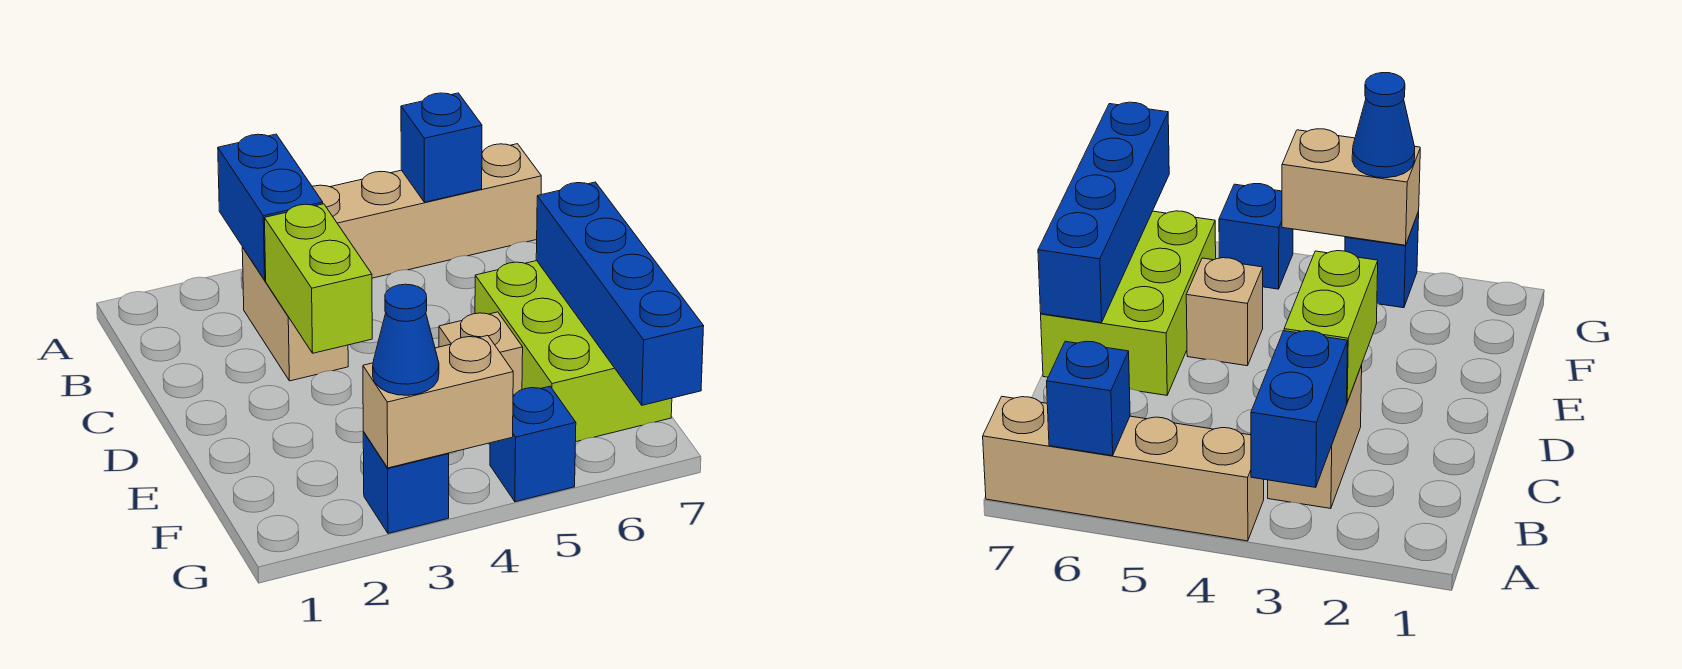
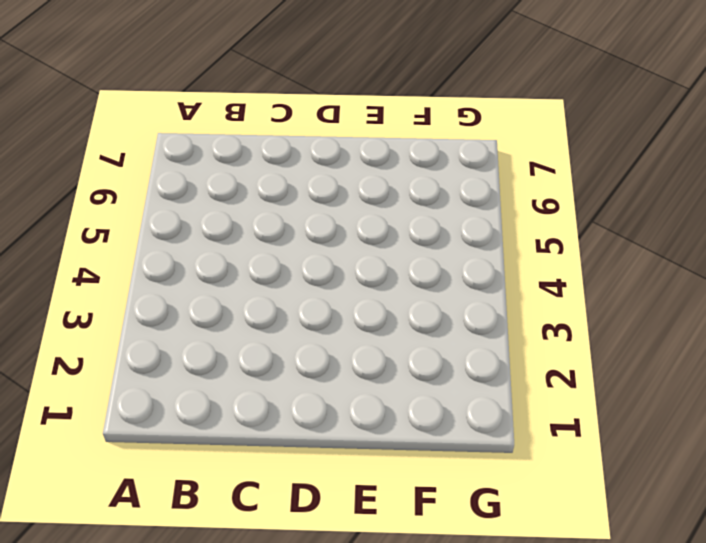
none -> tan 1x4 brick [312,144,541,278]
none -> tan 1x2 brick [242,247,348,381]
none -> lime 2x3 brick [475,261,672,442]

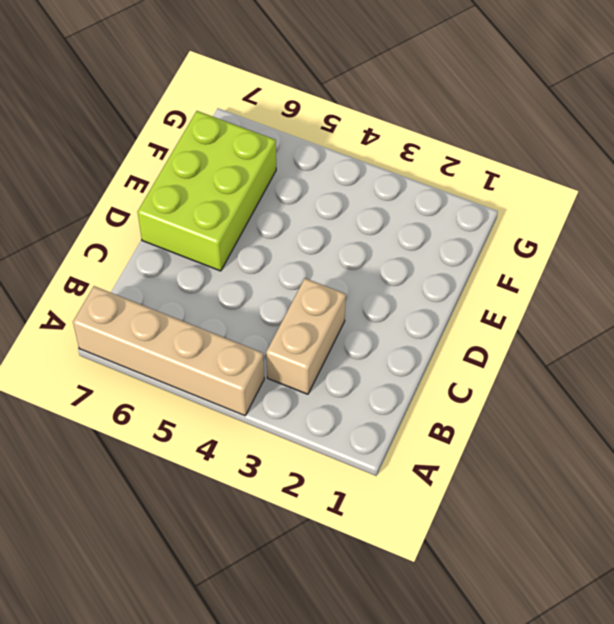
none -> tan 1x1 brick [439,312,523,395]
none -> blue 1x1 brick [363,432,449,533]
none -> blue 1x1 brick [490,386,576,502]

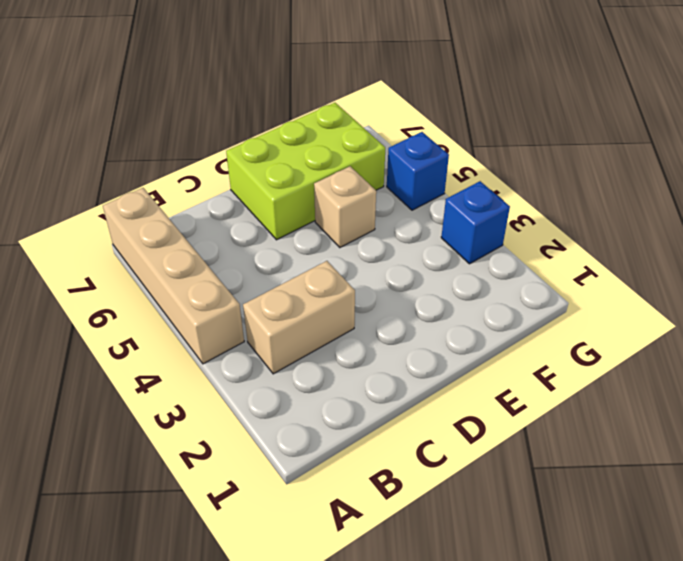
none -> blue 1x2 brick [218,134,323,280]
none -> blue 1x1 brick [401,93,482,202]
none -> lime 1x2 brick [264,204,372,353]

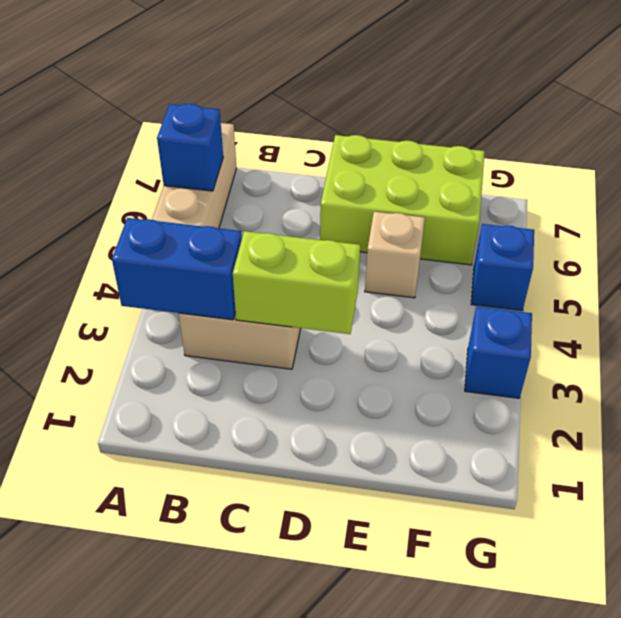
none -> blue 1x4 brick [536,182,704,405]
none -> tan 1x2 brick [363,335,513,468]
none -> blue 1x1 cone [373,284,439,395]

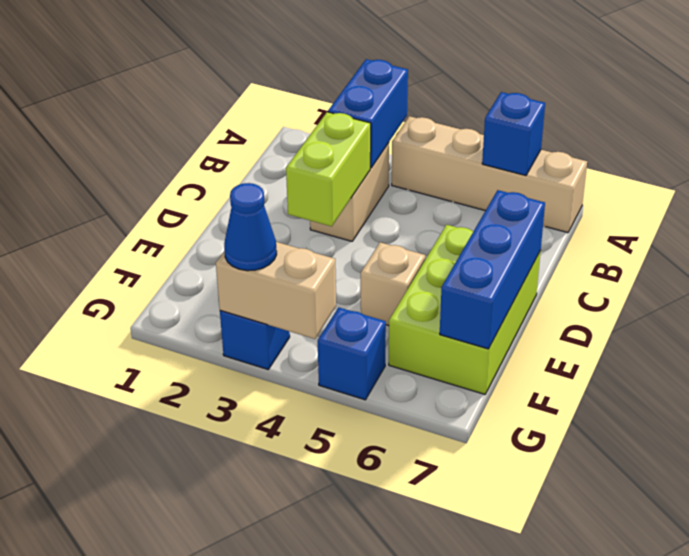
blue 1x3 brick [440,190,545,349] -> blue 1x4 brick [536,182,704,405]

